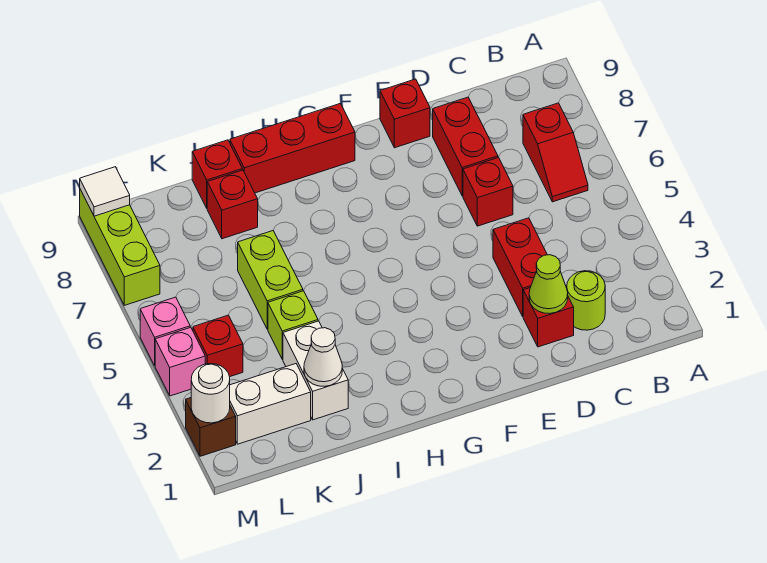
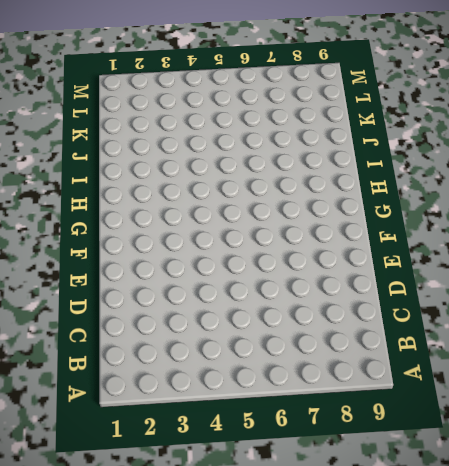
none -> red 1x2 slope [523,103,588,202]
none -> lime 1x1 round brick [567,271,605,330]
none -> red 1x1 brick [523,288,574,347]

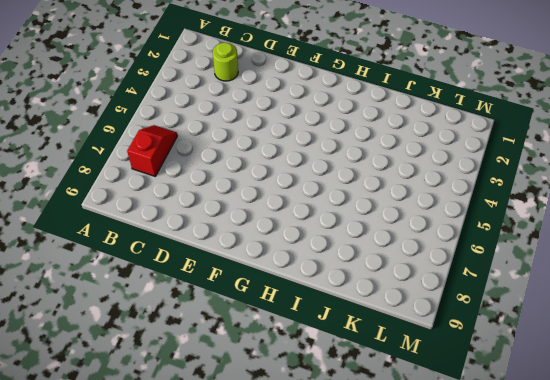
none -> red 1x1 brick [523,288,574,347]
none -> red 1x2 brick [493,218,547,316]
none -> red 1x1 brick [463,157,513,226]

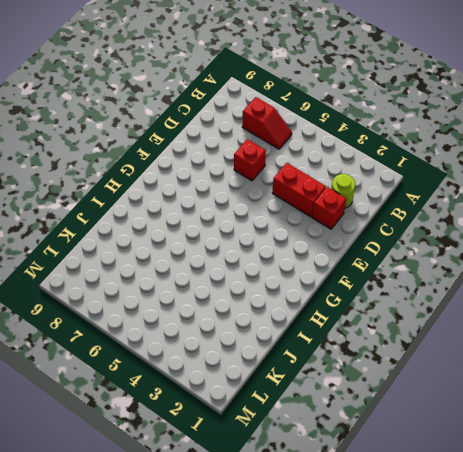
none -> red 1x2 brick [433,97,498,196]
none -> red 1x1 brick [380,79,430,148]
none -> red 1x3 brick [230,103,355,193]

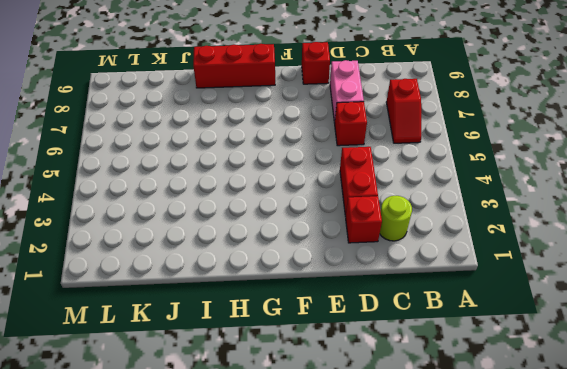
pink 1x2 brick [330,60,364,123] -> red 1x2 brick [433,97,498,196]
none -> white 1x2 brick [283,321,348,420]
none -> lime 1x1 brick [268,291,318,360]
none -> lime 1x2 brick [238,231,303,329]

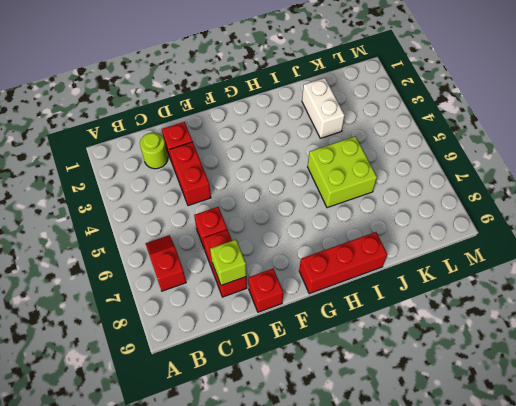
lime 1x1 brick [210,240,246,285] -> lime 1x1 brick moved to [268,291,318,360]
lime 2x2 brick [308,136,377,208] -> lime 1x2 brick [238,231,303,329]
none -> red 1x1 brick [207,170,258,239]
none -> red 1x1 brick [192,140,242,208]
none -> white 1x2 brick [230,364,311,444]

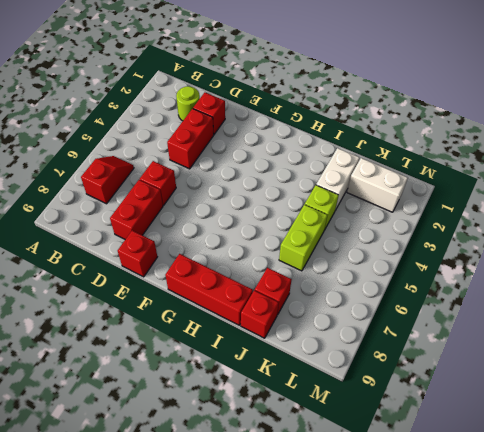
none -> red 1x1 brick [193,315,243,377]
none -> brown 1x1 brick [186,398,236,456]
none -> pink 1x1 brick [155,327,205,396]

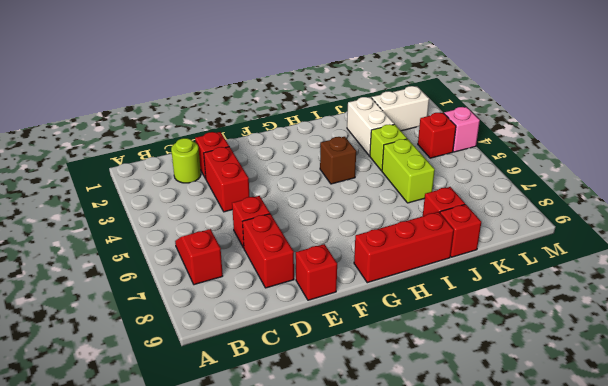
brown 1x1 brick [320,137,356,184] -> brown 1x1 brick moved to [186,398,236,456]
none -> pink 1x1 brick [140,297,190,366]
none -> lime 1x3 brick [80,189,160,305]
none -> lime 1x1 cone [529,255,568,314]

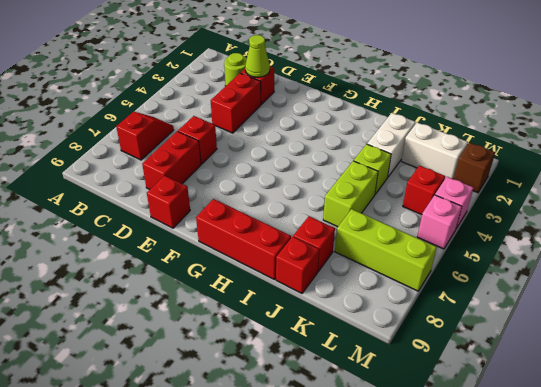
lime 1x3 brick [335,209,437,291] -> lime 1x3 brick turned to [80,189,160,305]
none -> white 1x1 cone [304,328,342,386]
none -> white 1x1 round brick [191,364,230,423]
none -> white 1x1 tile [80,167,130,216]

